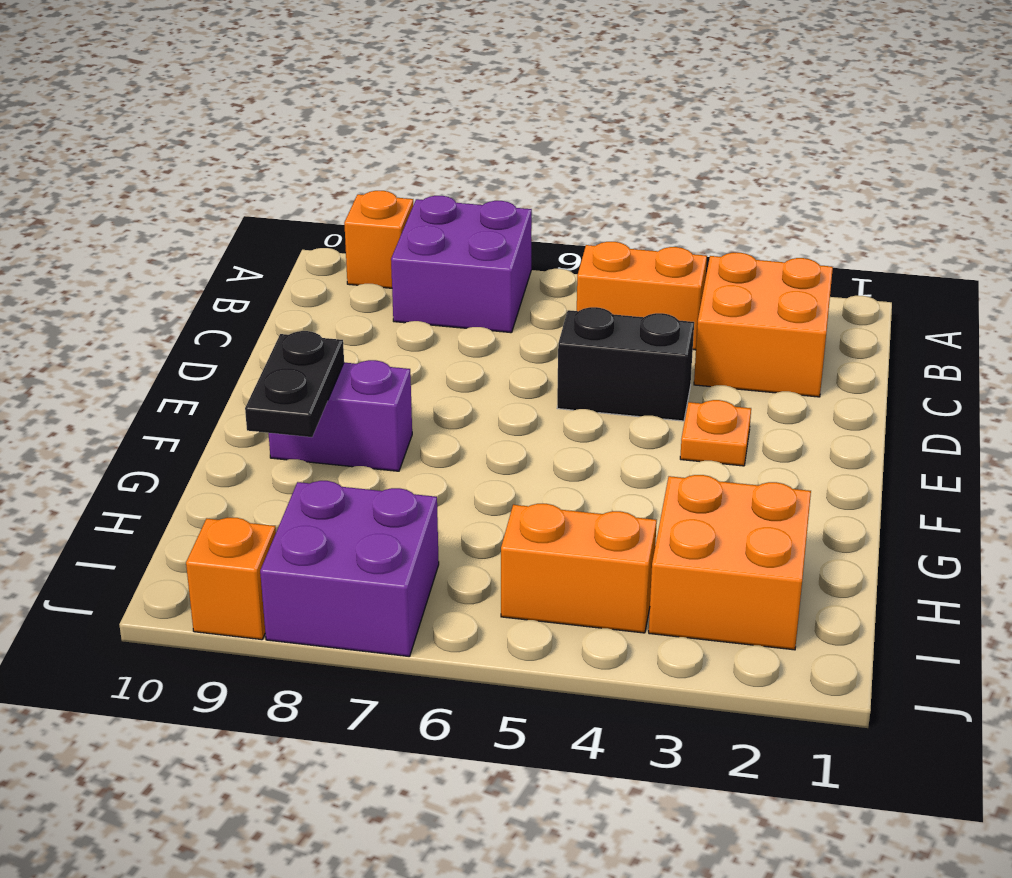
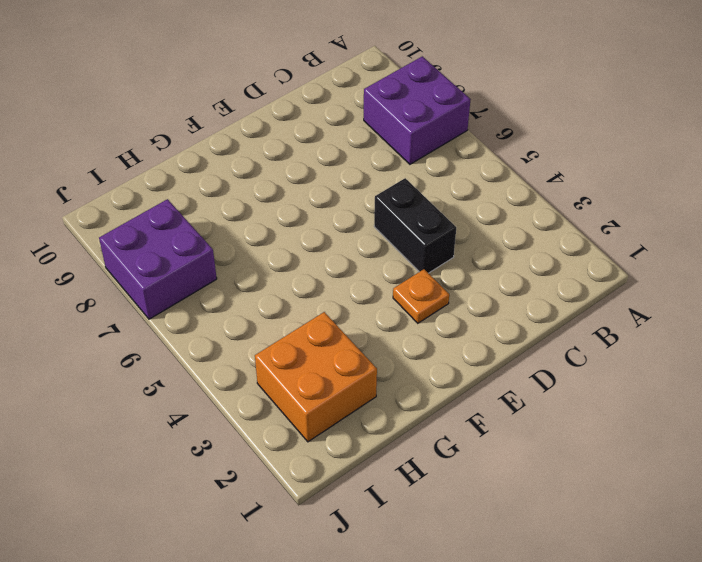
none -> orange 1x1 brick [344,191,413,288]
none -> orange 2x2 brick [694,253,833,397]
none -> orange 1x2 brick [577,242,707,350]

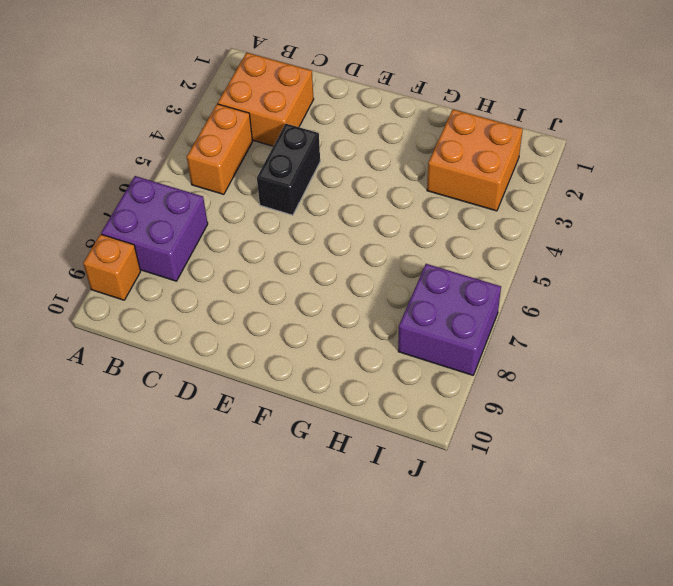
none -> orange 1x1 plate [680,400,751,466]
none -> purple 1x2 brick [269,360,412,471]
none -> orange 1x2 brick [501,504,657,633]

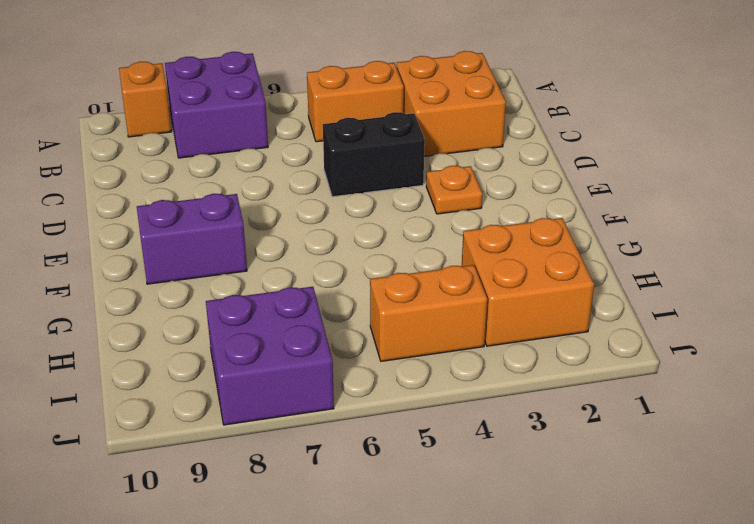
none -> orange 1x1 brick [186,518,276,640]
none -> black 1x2 plate [245,331,344,437]

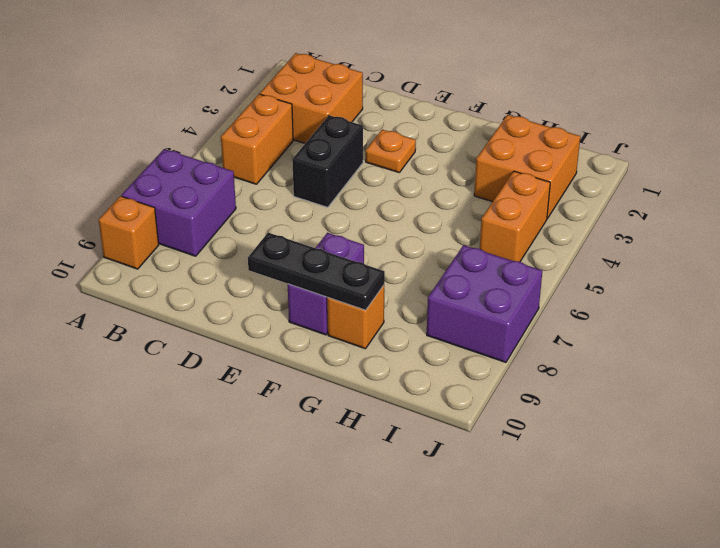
black 1x3 plate [248,233,385,310] -> black 1x2 plate [245,331,344,437]
orange 1x1 brick [327,285,384,349] -> orange 1x1 brick moved to [186,518,276,640]

